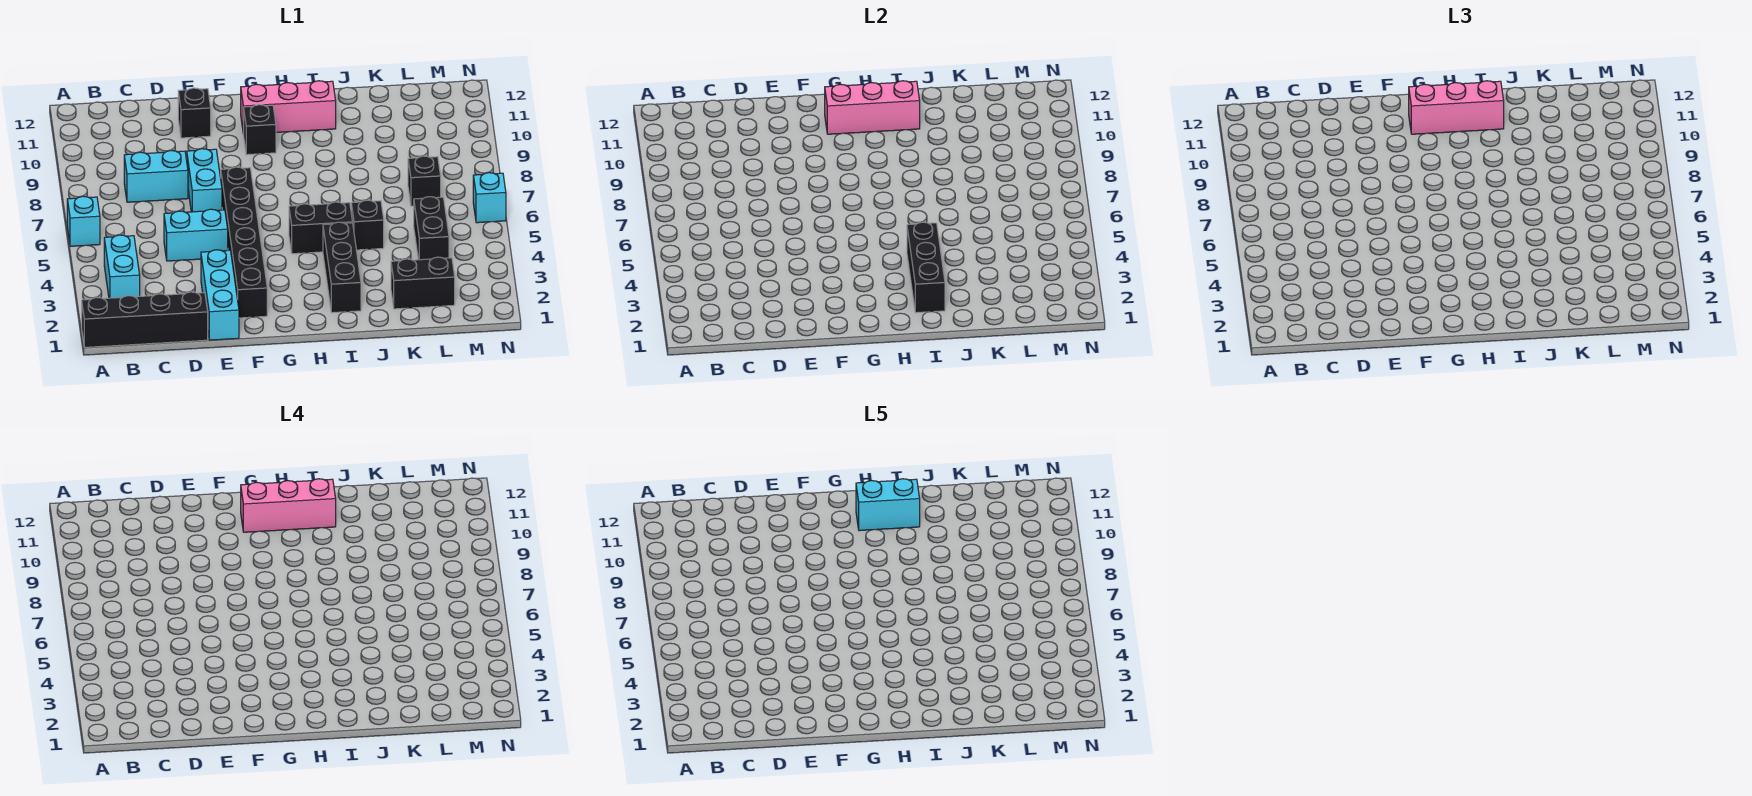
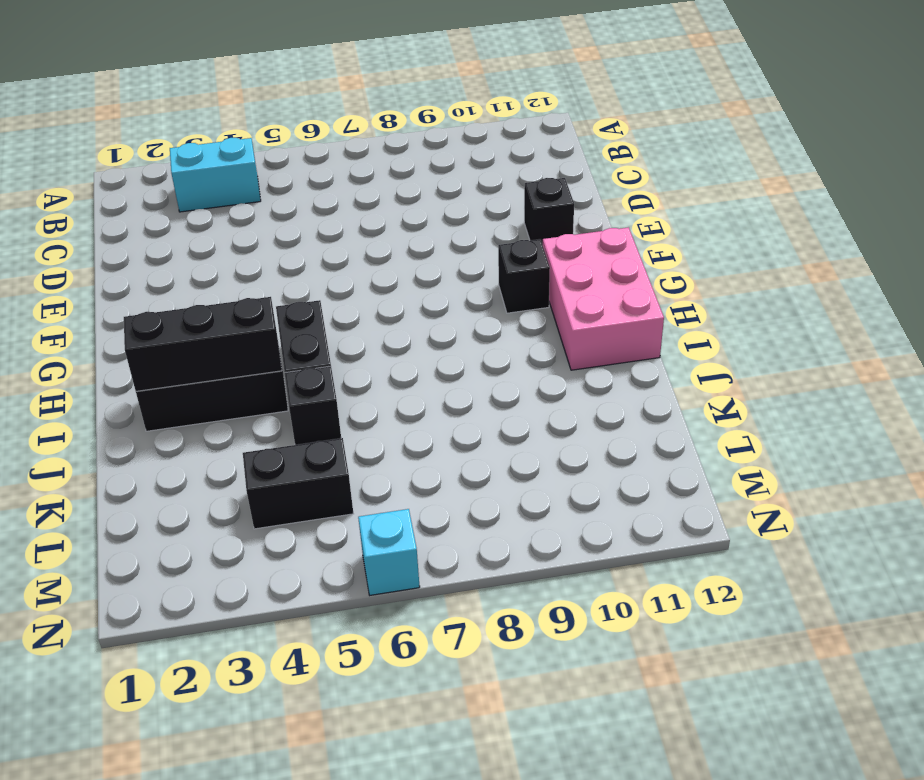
pink 2x3 brick [543,227,664,370] -> pink 1x3 brick [241,81,336,134]
none -> black 1x4 brick [82,292,208,347]
none -> cyan 1x1 brick [67,196,100,246]
none -> cyan 1x2 brick [124,151,188,202]

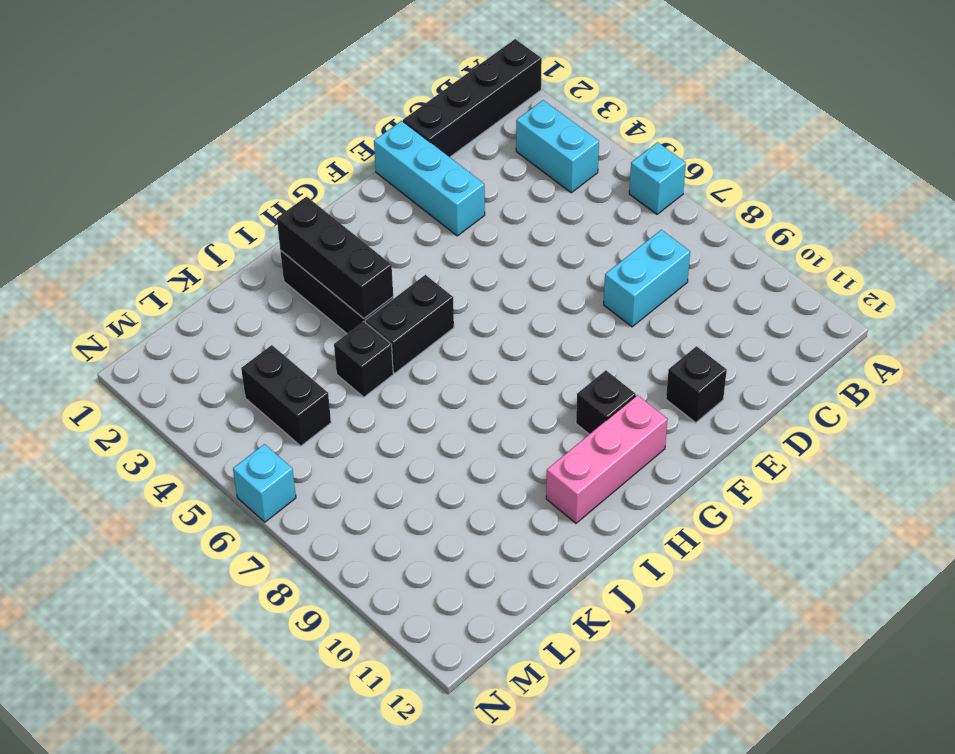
none -> cyan 1x2 brick [164,209,228,261]
none -> cyan 1x2 brick [187,149,222,212]
none -> black 1x6 brick [221,167,267,318]

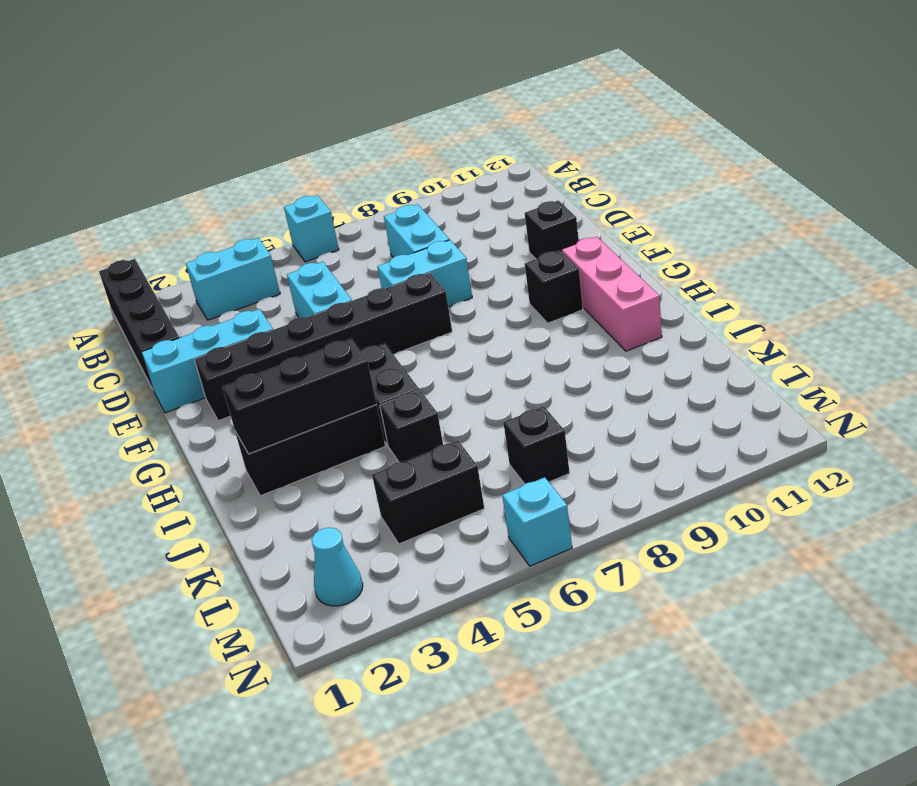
cyan 1x1 cone [312,528,363,606] -> none
none -> black 1x2 brick [391,257,455,309]
none -> pink 1x3 brick [825,81,920,134]
none -> pink 1x3 brick [1409,81,1504,134]

